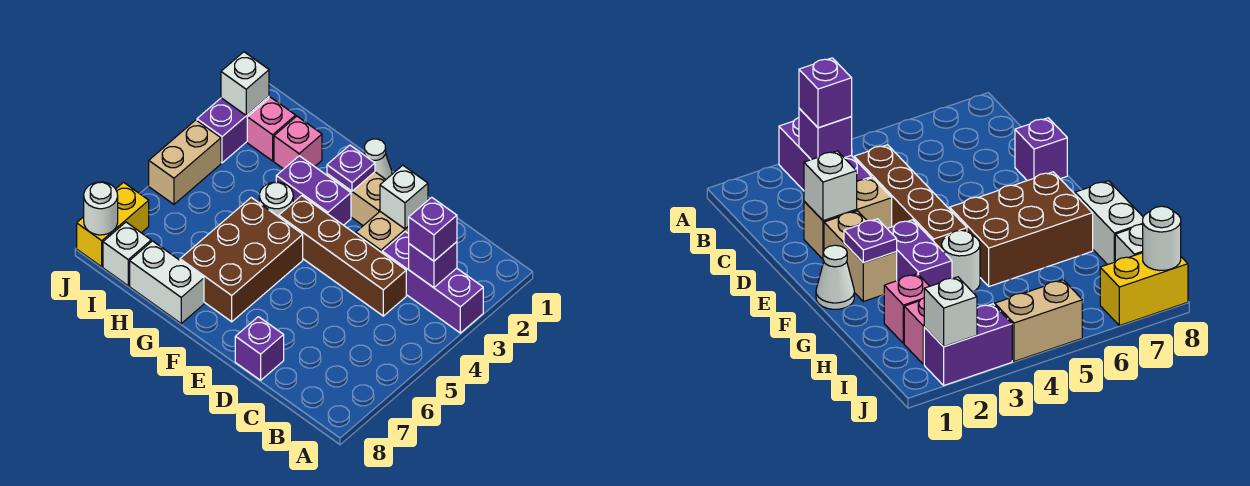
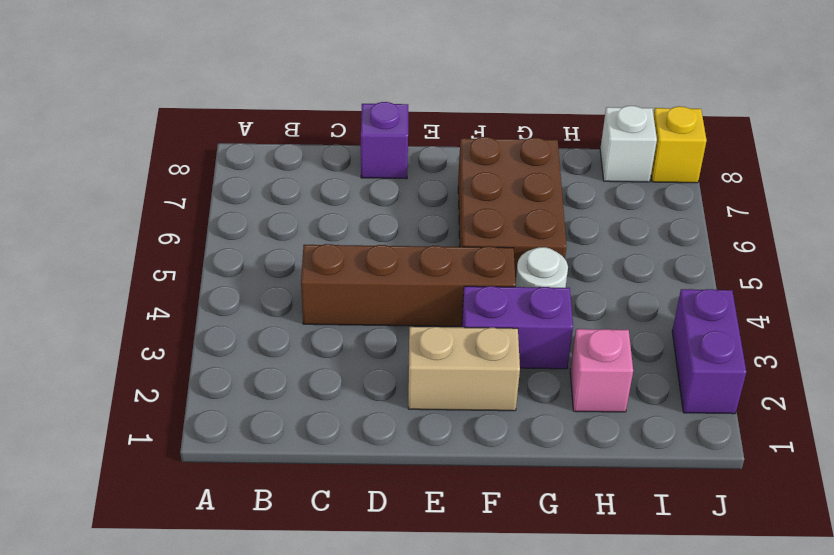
yellow 1x1 brick [651,106,707,183] -> yellow 1x2 brick [77,182,149,267]
none -> purple 1x3 brick [382,232,483,333]
none -> tan 1x2 brick [356,212,409,252]
none -> white 1x1 cone [364,139,392,179]

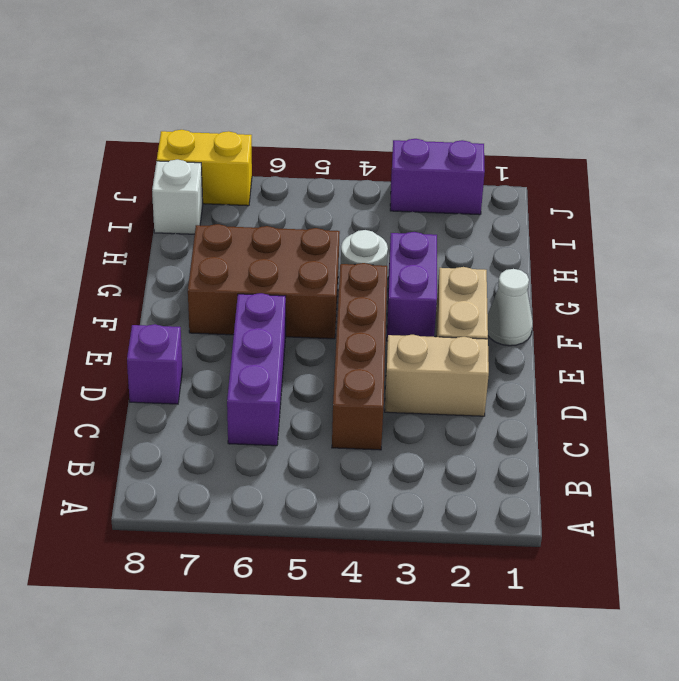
purple 1x3 brick [227,293,286,446] -> purple 1x3 brick moved to [382,232,483,333]
none -> white 1x2 brick [130,241,204,323]
none -> pink 1x1 brick [274,116,322,169]
none -> pink 1x1 brick [247,97,296,161]

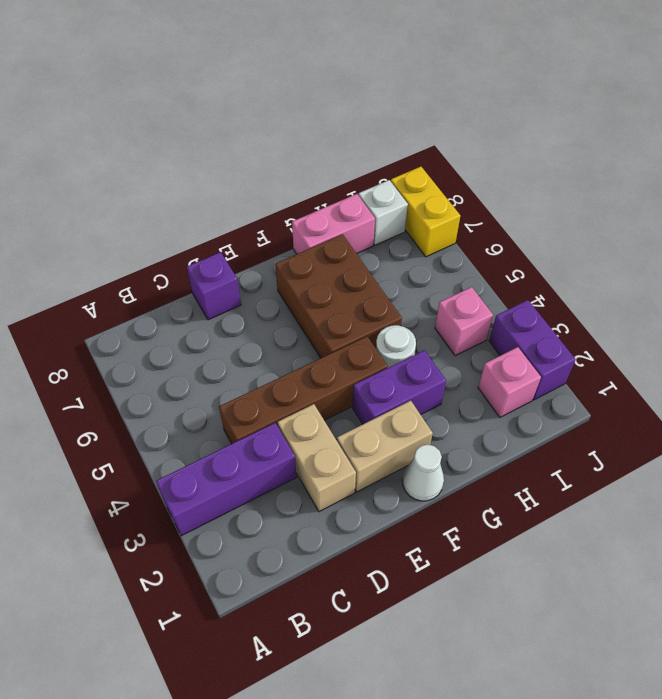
pink 1x2 brick [292,194,375,254] -> white 1x2 brick [130,241,204,323]
pink 1x1 brick [435,287,493,356] -> pink 1x1 brick moved to [274,116,322,169]
none -> tan 1x2 brick [149,120,221,204]
none -> purple 1x1 brick [409,242,457,288]
none -> white 1x1 brick [380,165,428,229]

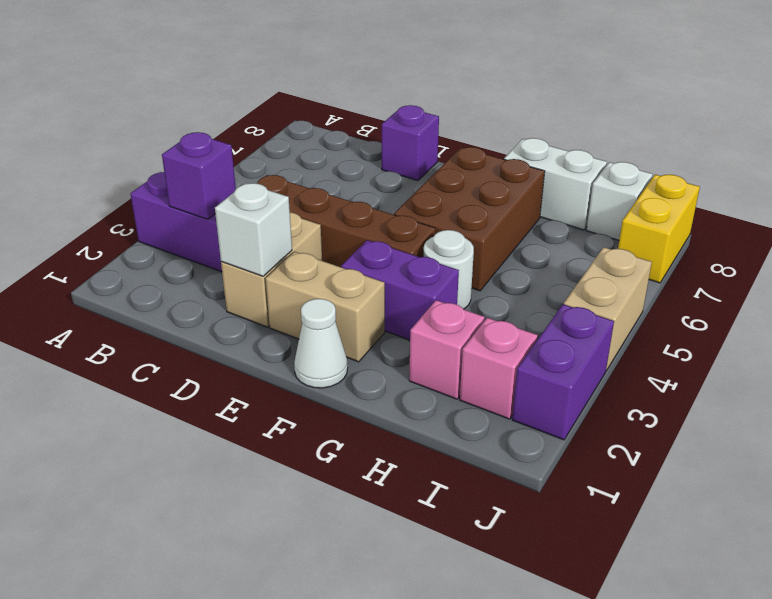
none -> purple 1x1 plate [327,145,375,191]
none -> white 1x1 brick [221,52,269,115]
none -> white 1x1 round brick [84,182,118,235]

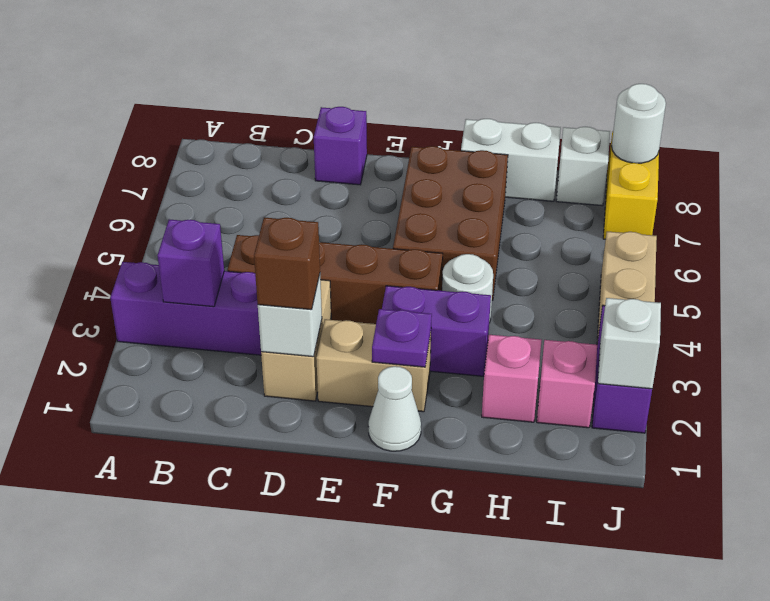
brown 1x1 brick [254,217,320,310] -> none
none -> purple 1x1 brick [408,197,457,261]

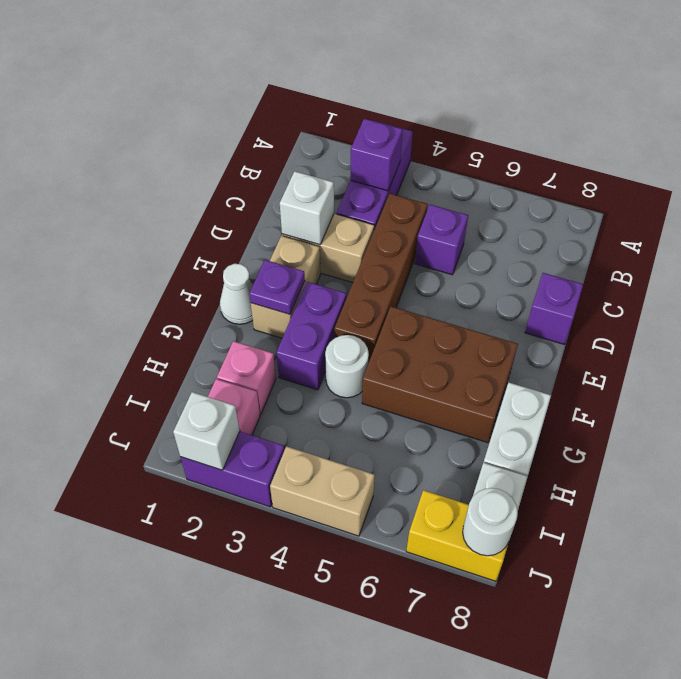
purple 1x1 brick [415,205,468,275] -> purple 1x1 brick moved to [408,197,457,261]

